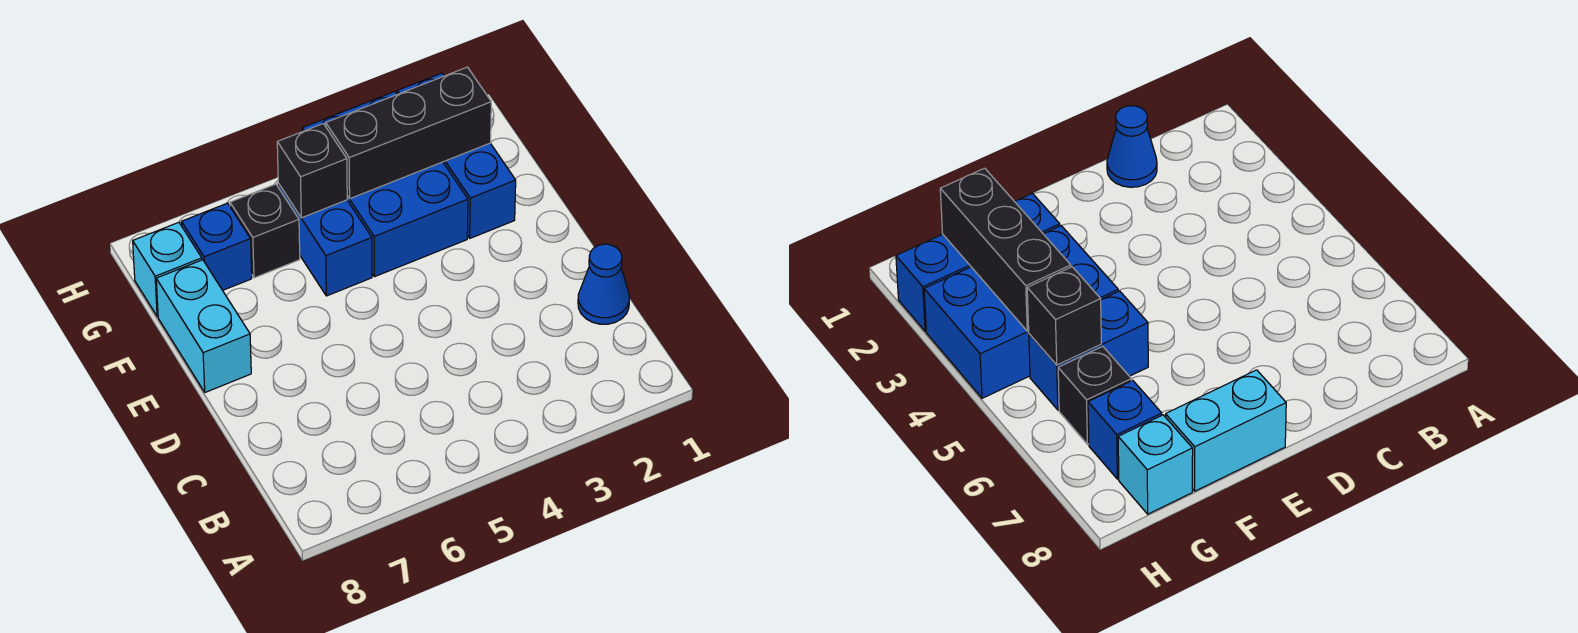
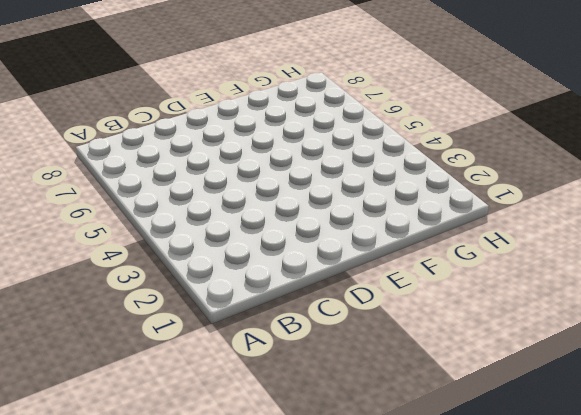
none -> blue 1x1 cone [578,244,629,324]
none -> cyan 1x2 brick [156,260,251,392]

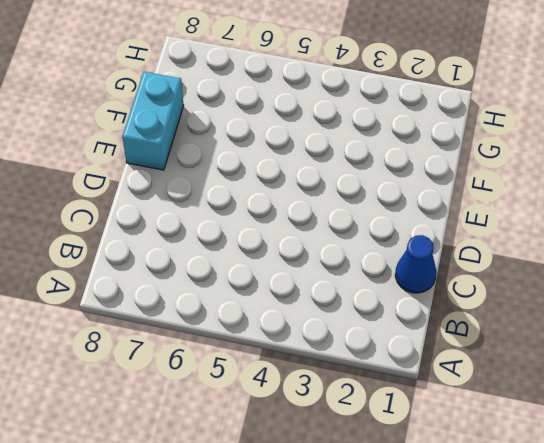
none -> blue 1x3 brick [397,73,516,238]
none -> blue 2x3 brick [302,92,468,277]

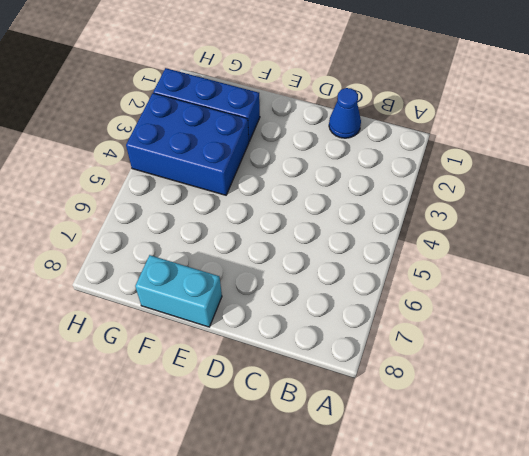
none -> blue 1x2 brick [278,184,372,296]
none -> black 1x1 brick [230,184,300,278]

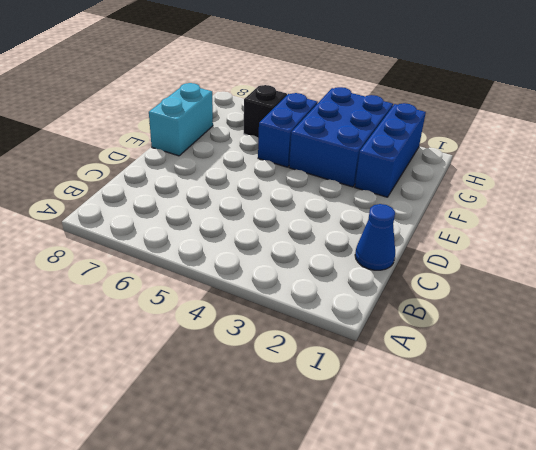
none -> blue 1x1 brick [181,203,252,290]
none -> cyan 1x1 brick [133,222,202,316]

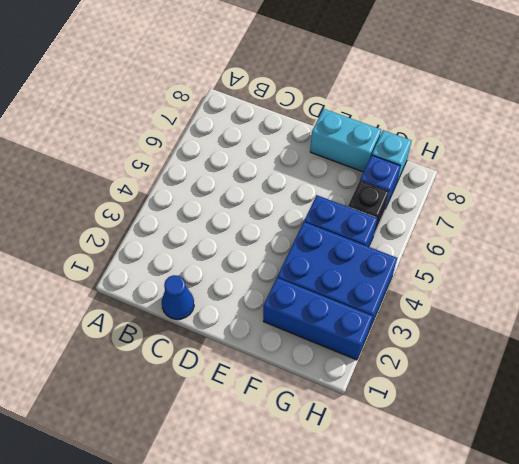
none -> black 1x3 brick [326,67,491,199]
none -> black 1x1 brick [277,124,347,218]

